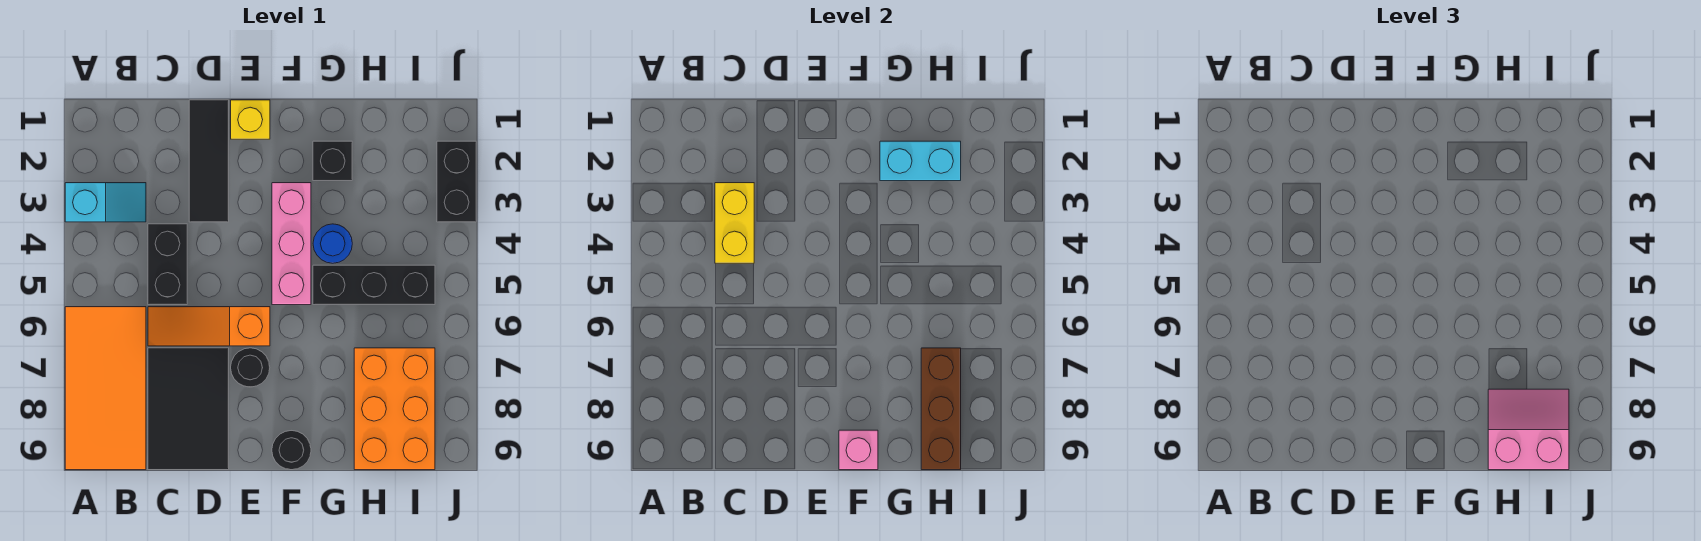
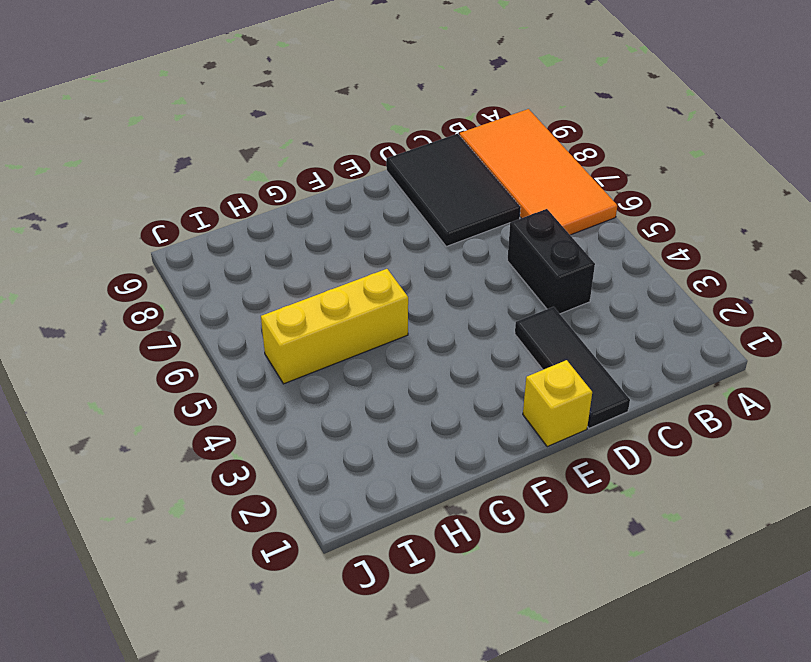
yellow 1x3 brick [261,269,408,384] -> black 1x3 brick [313,265,435,305]
none -> cyan 1x2 slope [65,183,146,222]
none -> orange 1x3 slope [148,307,270,346]
none -> black 1x1 round brick [231,348,270,387]

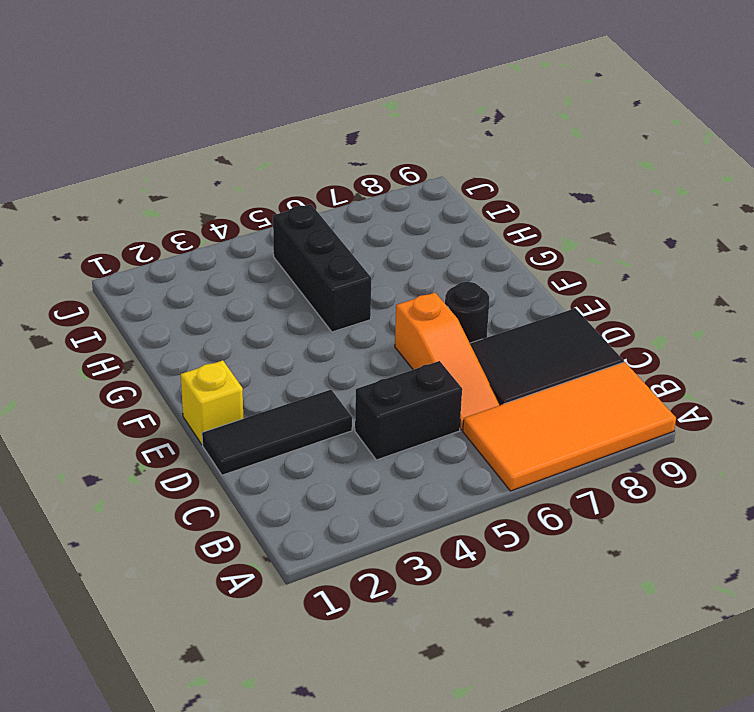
none -> cyan 1x2 slope [65,183,146,222]
none -> pink 1x3 brick [272,183,311,305]
none -> black 1x1 round brick [272,431,311,470]

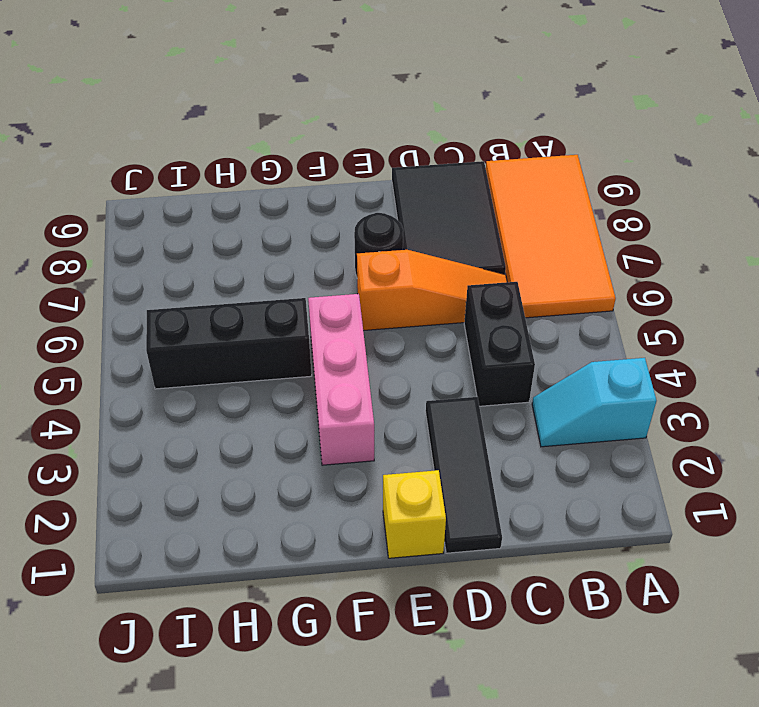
none -> black 1x1 round brick [272,431,311,470]
none -> black 1x1 brick [313,141,352,181]
none -> blue 1x1 round brick [313,224,352,263]

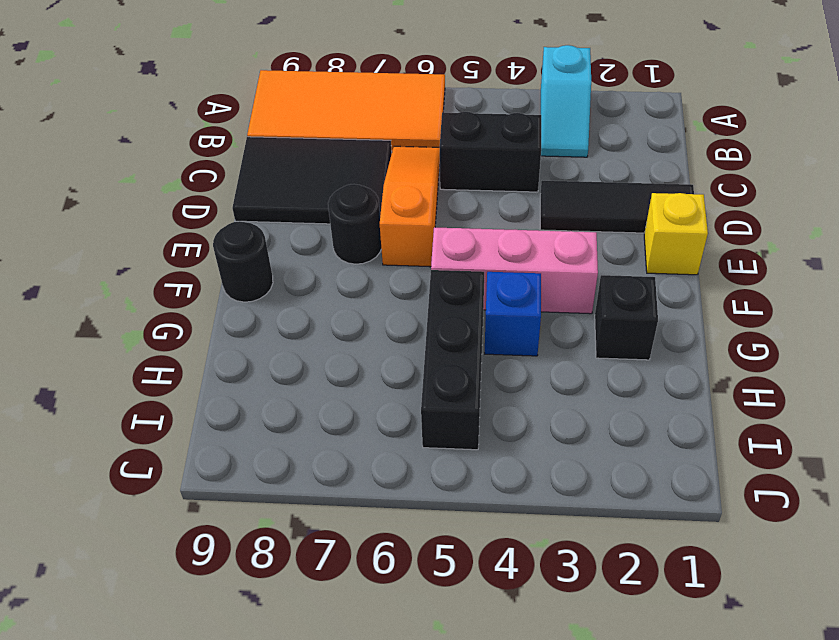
blue 1x1 brick [485,272,541,356] -> blue 1x1 round brick [313,224,352,263]
none -> orange 2x3 brick [354,348,435,470]
none -> black 1x2 brick [437,141,476,222]
none -> yellow 1x2 brick [715,183,754,263]

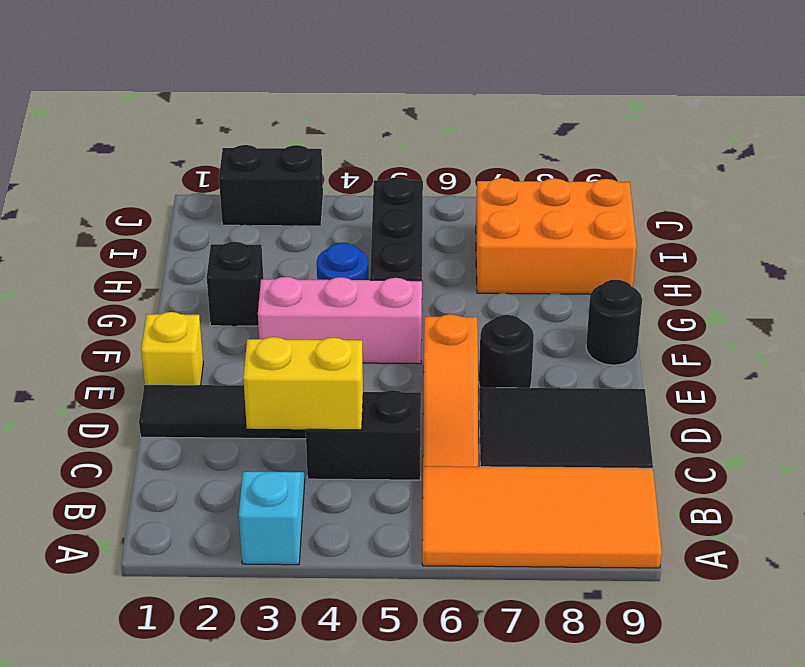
none -> pink 1x1 brick [839,430,878,470]
none -> cyan 1x2 brick [880,141,961,181]
none -> brown 1x3 brick [921,348,961,470]

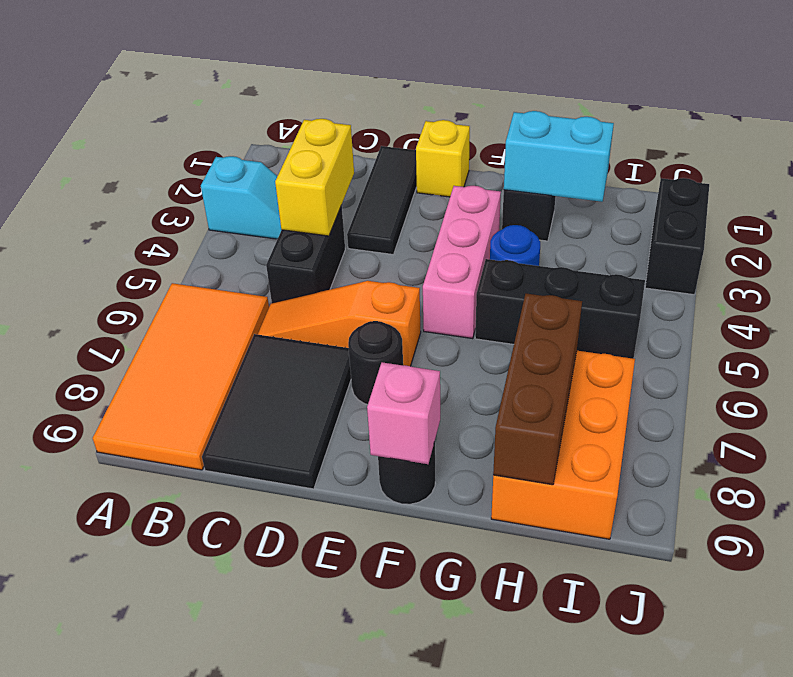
none -> pink 2x2 slope [1488,389,1569,470]

